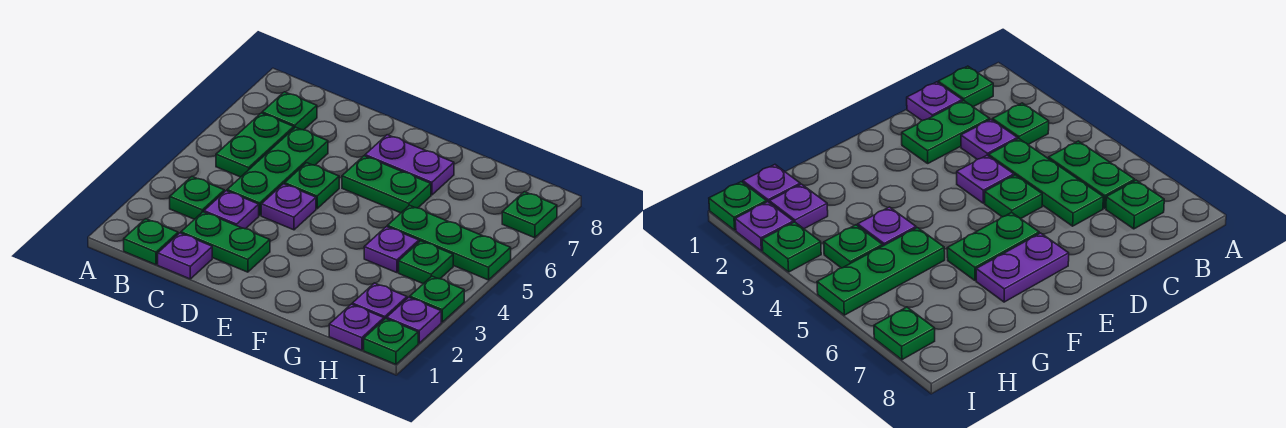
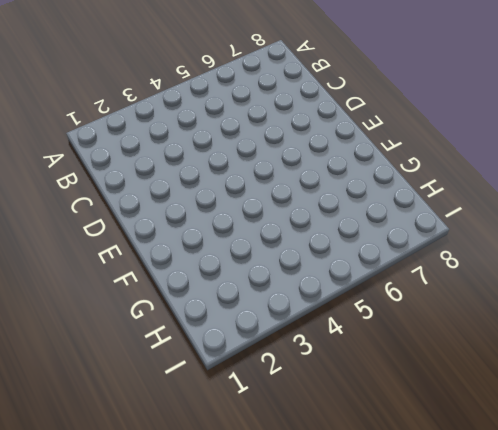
none -> green 1x1 plate [124,219,178,265]
none -> green 1x1 plate [170,177,224,219]
none -> green 1x2 plate [216,113,294,177]

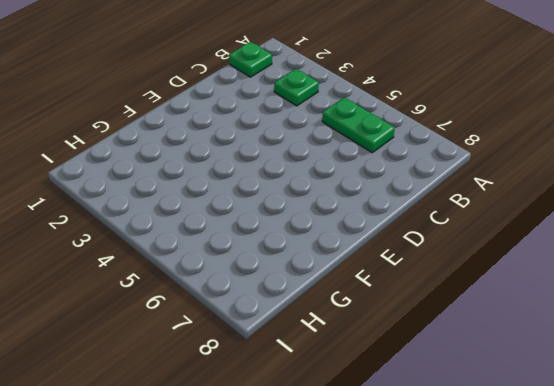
none -> green 1x1 plate [262,92,317,130]
none -> purple 1x1 plate [158,233,212,279]
none -> green 1x2 plate [181,212,270,272]

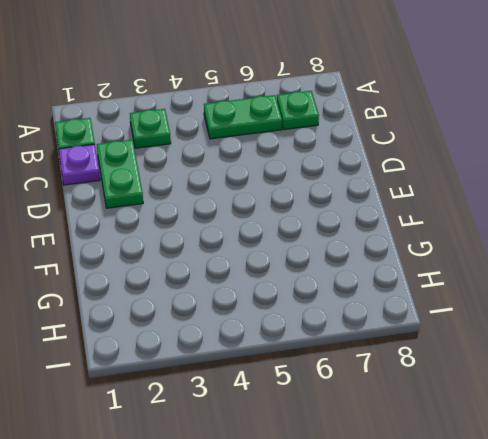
none -> purple 1x1 plate [204,191,259,229]
none -> green 1x3 plate [227,127,328,215]
none -> purple 1x1 plate [261,184,316,230]

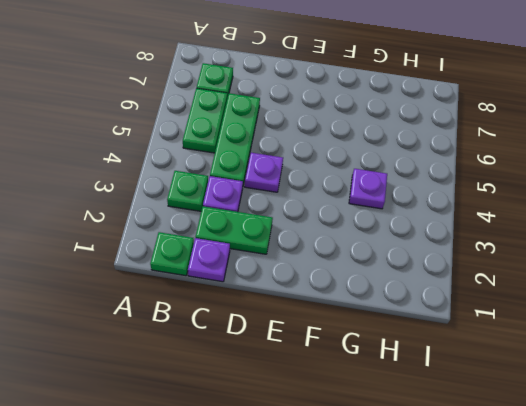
none -> green 1x1 plate [285,163,339,209]
none -> green 1x2 plate [342,156,431,213]
none -> purple 1x2 plate [365,135,454,195]

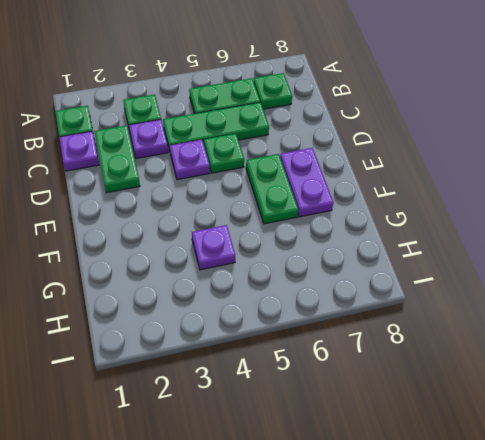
none -> green 1x3 plate [387,205,511,280]
none -> purple 1x1 plate [329,304,384,350]
none -> purple 1x1 plate [352,283,407,319]

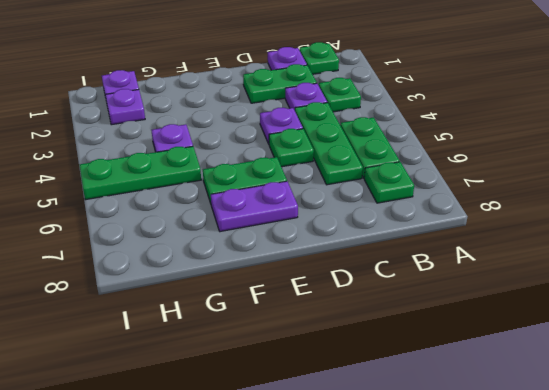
none -> green 1x1 plate [399,241,453,284]
none -> green 1x1 plate [364,318,418,364]
none -> purple 1x1 plate [387,297,441,343]

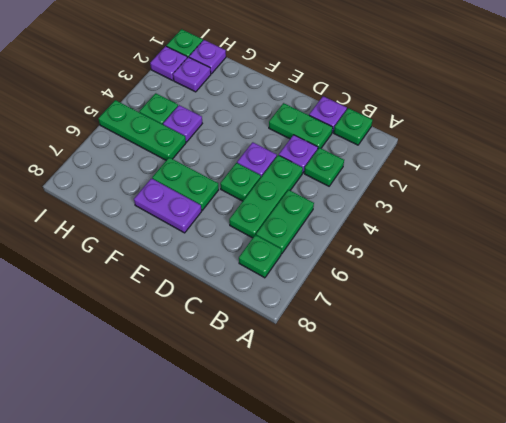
none -> green 1x1 plate [410,276,464,322]
none -> green 1x1 plate [502,192,557,238]

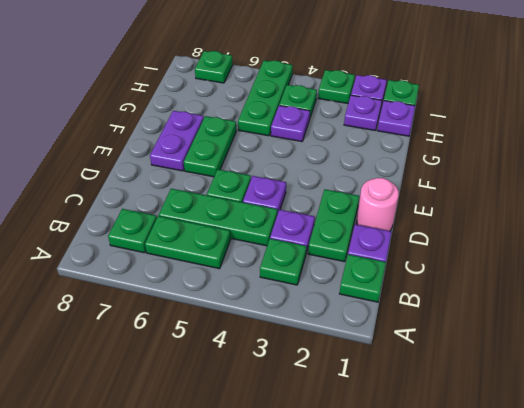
pink 1x1 round brick [357,178,399,231] -> none

